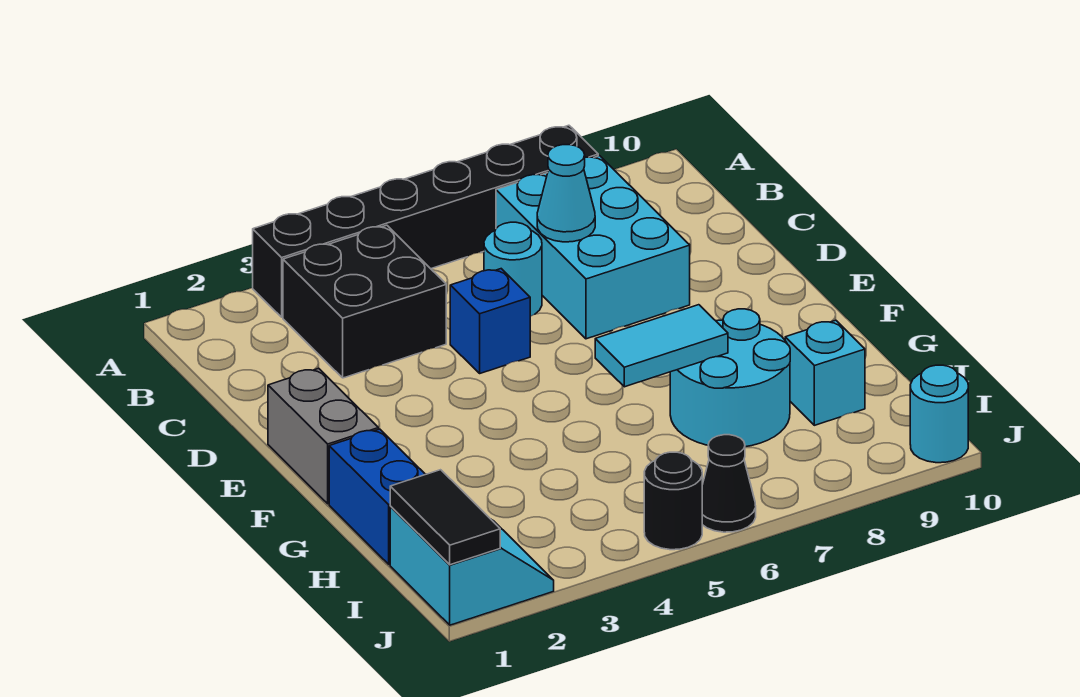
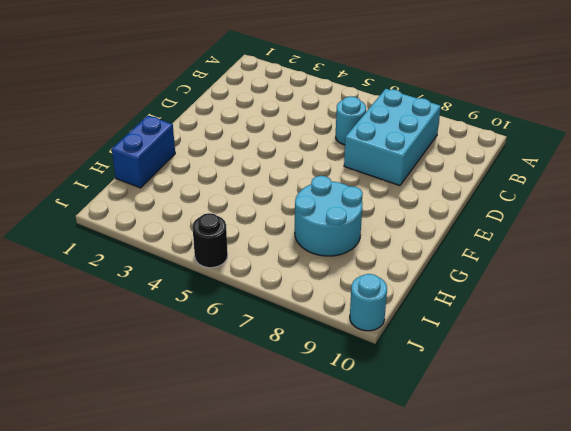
none -> black 1x6 brick [253,125,598,317]
none -> black 2x2 brick [283,225,446,378]
none -> blue 1x1 brick [450,269,530,373]

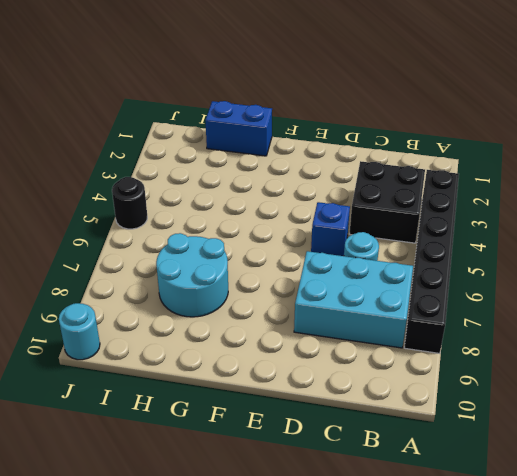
none -> grey 1x2 brick [268,368,378,504]
none -> cyan 1x1 brick [785,320,865,425]
none -> cyan 2x2 slope [390,507,554,625]

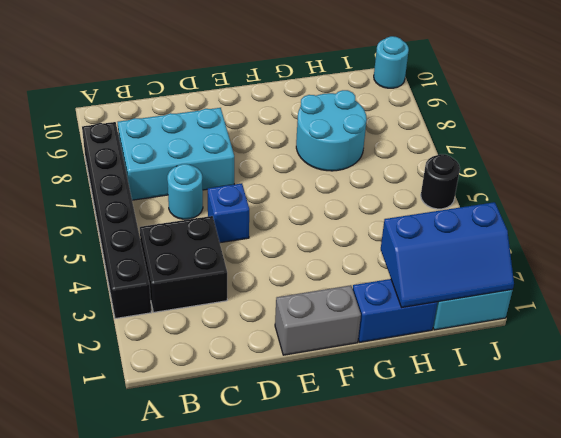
blue 2x3 slope [381,202,514,308] -> black 1x2 tile [390,470,500,565]
none -> cyan 1x1 brick [785,320,865,425]
none -> black 1x1 cone [702,435,756,532]
none -> cyan 1x1 cone [537,145,595,242]

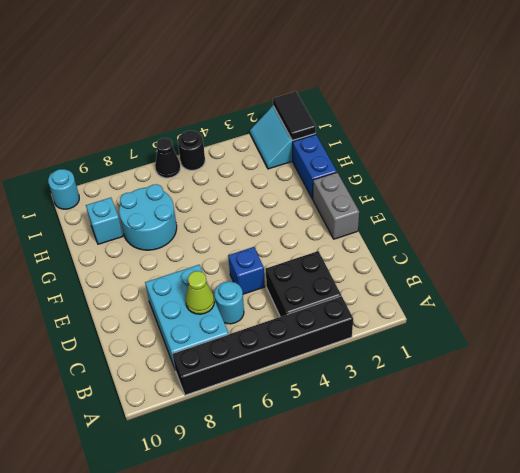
lime 1x1 cone [186,271,214,314] -> cyan 1x1 cone [537,145,595,242]
none -> cyan 1x2 tile [595,305,728,387]

